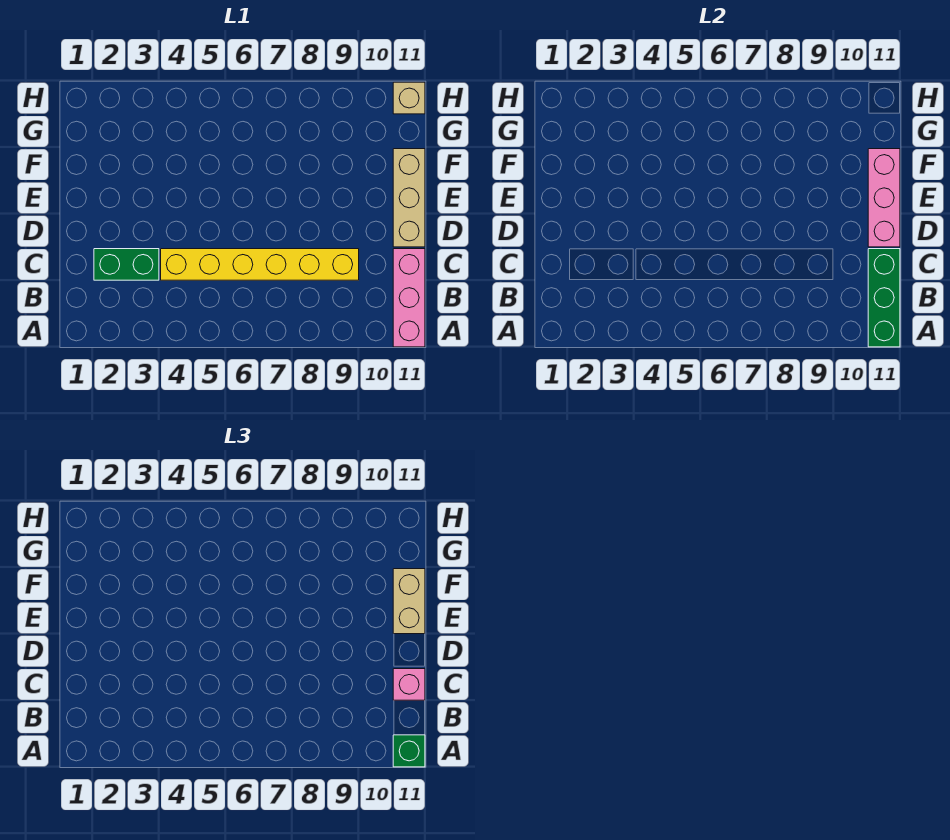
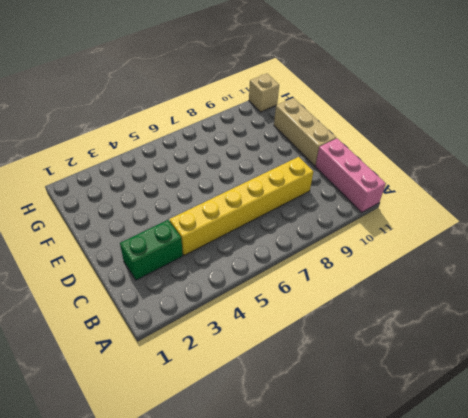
none -> green 1x3 brick [868,249,900,347]
none -> pink 1x3 brick [868,149,900,247]

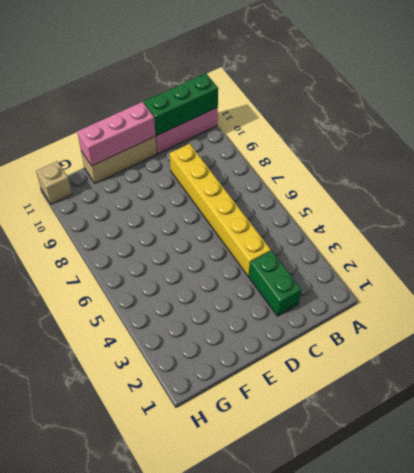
none -> green 1x1 brick [393,735,425,767]
none -> pink 1x1 brick [393,669,425,700]

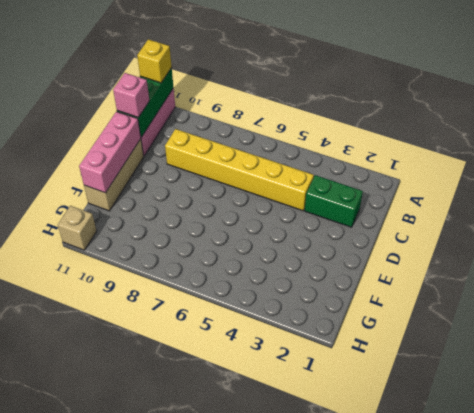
yellow 1x1 brick [137,39,172,83] -> green 1x1 brick [393,735,425,767]
none -> tan 1x2 brick [393,569,425,634]

